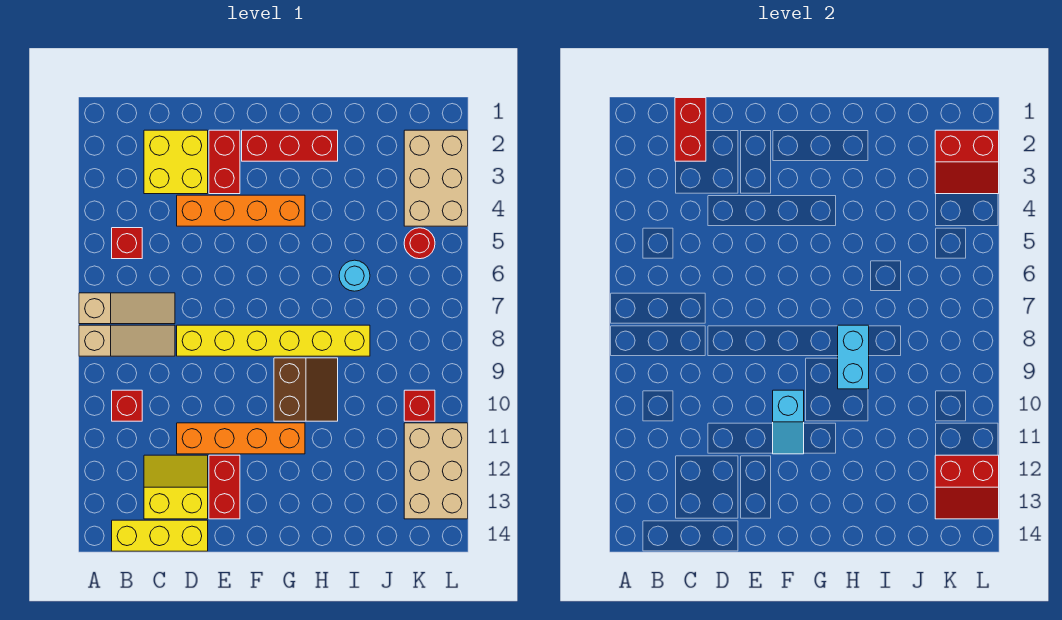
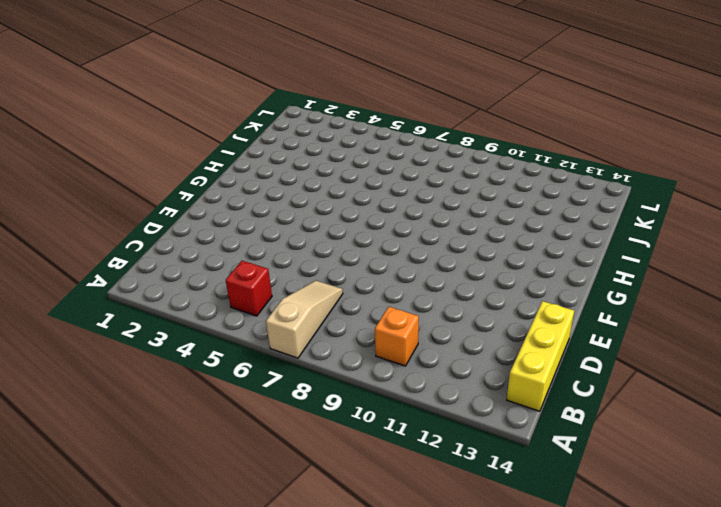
orange 1x1 brick [375,307,419,366] -> red 1x1 brick [112,390,142,421]
none -> tan 1x3 slope [79,325,175,356]
none -> yellow 2x2 brick [144,130,208,194]
none -> yellow 2x2 slope [144,455,208,519]

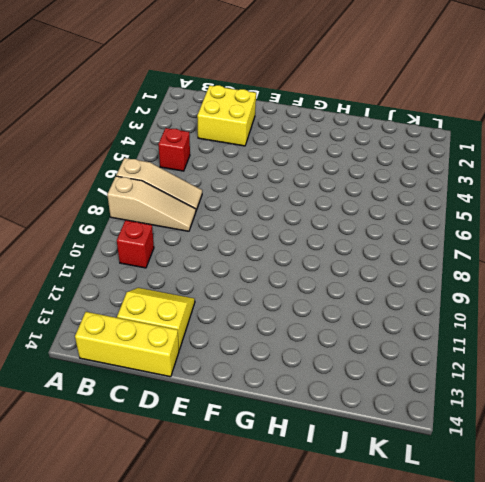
none -> orange 1x4 brick [177,195,305,226]
none -> yellow 1x6 brick [177,325,370,356]
none -> orange 1x4 brick [177,423,305,454]

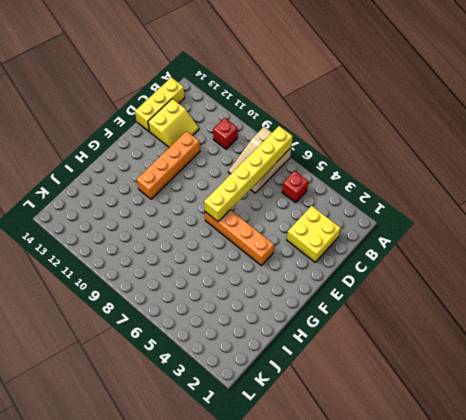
yellow 1x6 brick [204,126,293,221] -> yellow 1x6 brick moved to [177,325,370,356]
orange 1x4 brick [205,210,274,266] -> orange 1x4 brick turned to [177,195,305,226]
none -> red 1x2 brick [209,130,240,194]
none -> red 1x2 brick [209,455,240,519]
none -> red 1x3 brick [242,130,338,161]

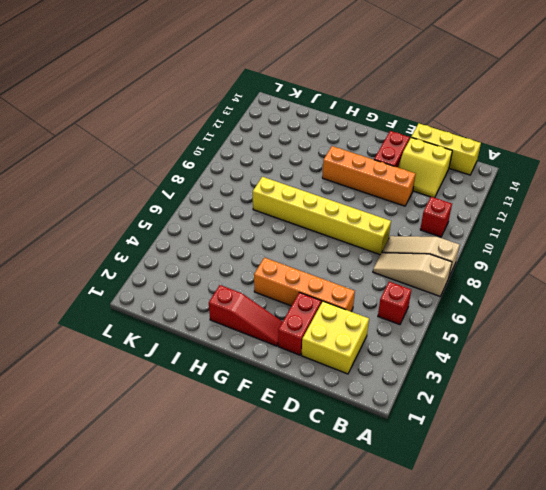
red 1x3 slope [209,285,282,346] -> red 1x3 brick [242,130,338,161]
none -> brown 2x2 slope [274,358,338,421]
none -> cyan 1x1 round brick [339,260,370,291]
none -> tan 2x3 brick [404,130,468,226]

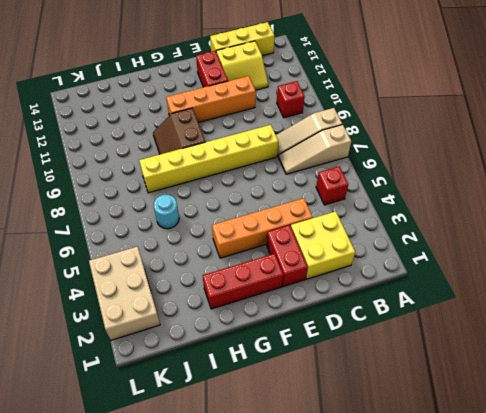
none -> red 1x1 round brick [404,228,435,259]
none -> red 1x1 brick [404,390,435,421]
none -> tan 2x3 brick [404,423,468,519]

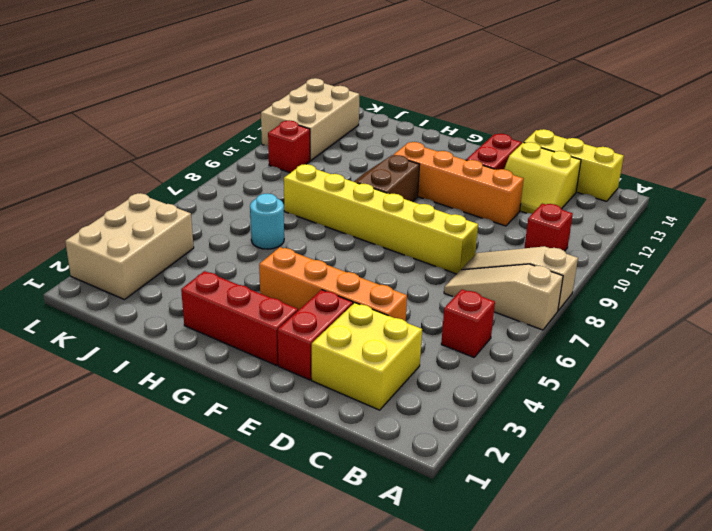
none -> red 1x1 round brick [404,228,435,259]
none -> red 1x2 brick [675,98,706,161]
none -> cyan 1x2 slope [773,390,804,454]

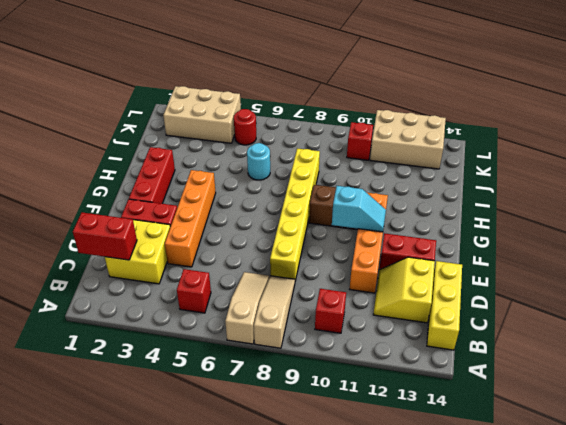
none -> cyan 1x2 brick [838,325,869,389]
none -> red 2x2 slope [935,130,999,194]
none -> red 2x2 slope [935,455,999,519]

